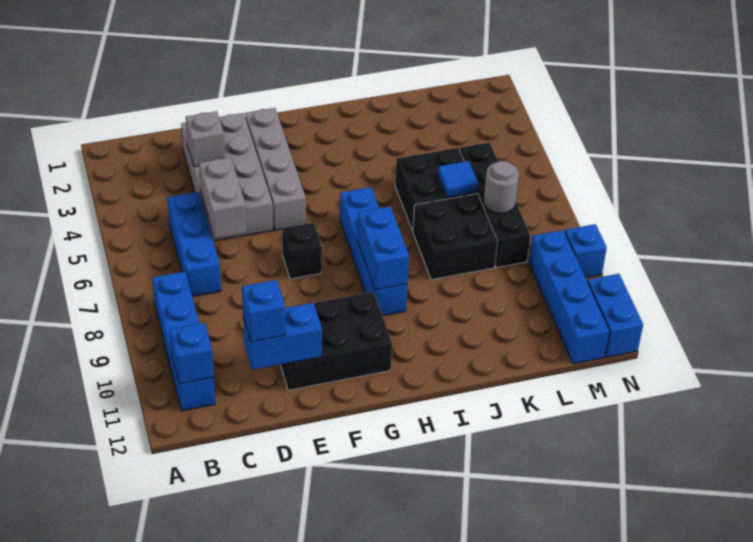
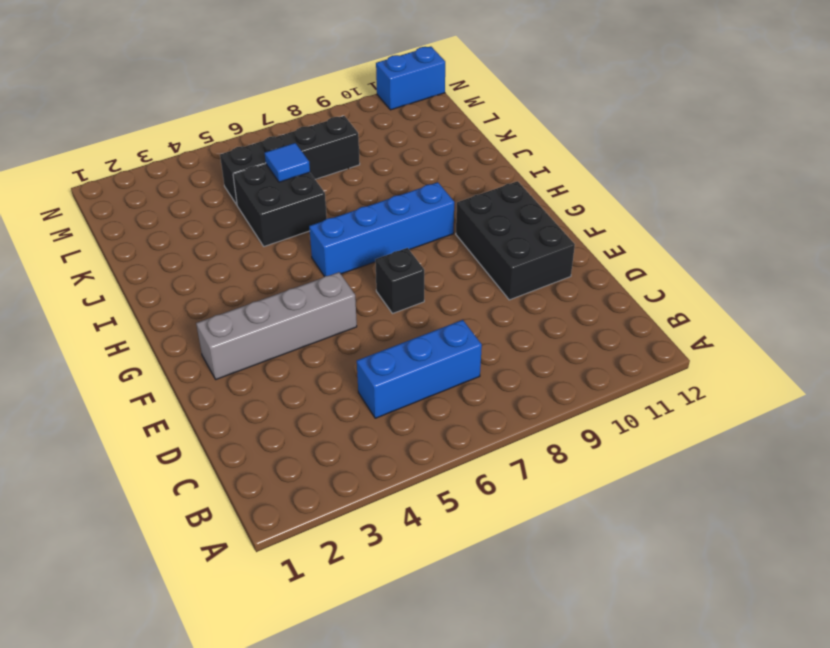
none -> blue 1x4 brick [152,272,215,411]
none -> grey 2x4 brick [181,113,273,241]
none -> black 2x2 brick [413,194,498,280]

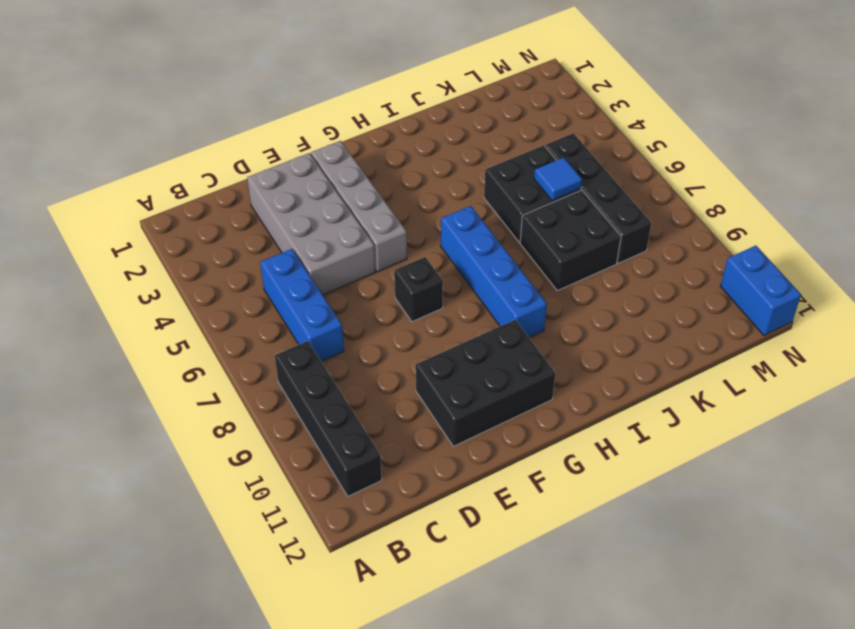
black 1x4 brick [275,341,382,496] -> blue 1x4 brick [152,272,215,411]
none -> blue 1x4 brick [529,230,610,364]
none -> blue 1x1 brick [564,224,607,278]
none -> blue 1x1 brick [170,323,214,384]

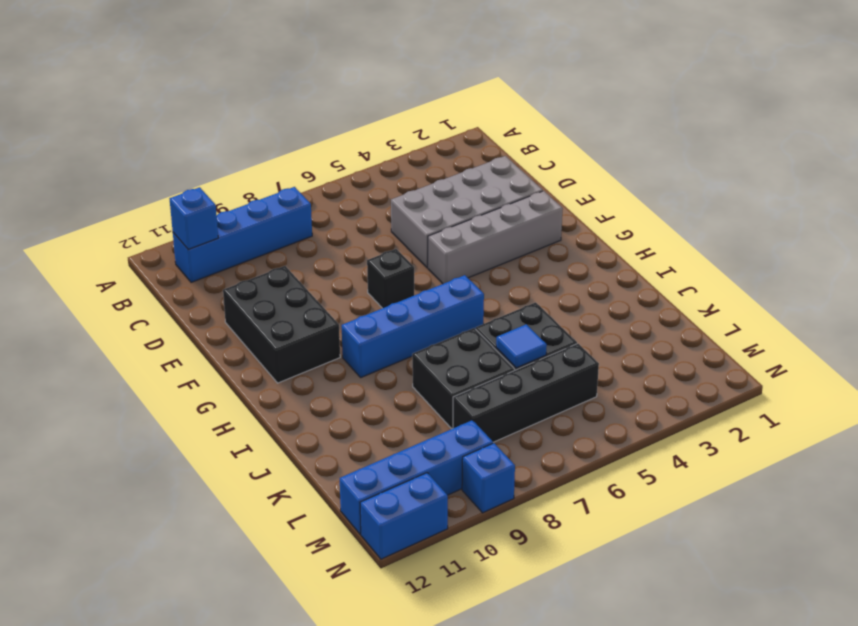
none -> blue 1x3 brick [167,192,221,297]
none -> grey 1x1 brick [186,111,225,167]
none -> grey 1x2 brick [199,157,246,238]

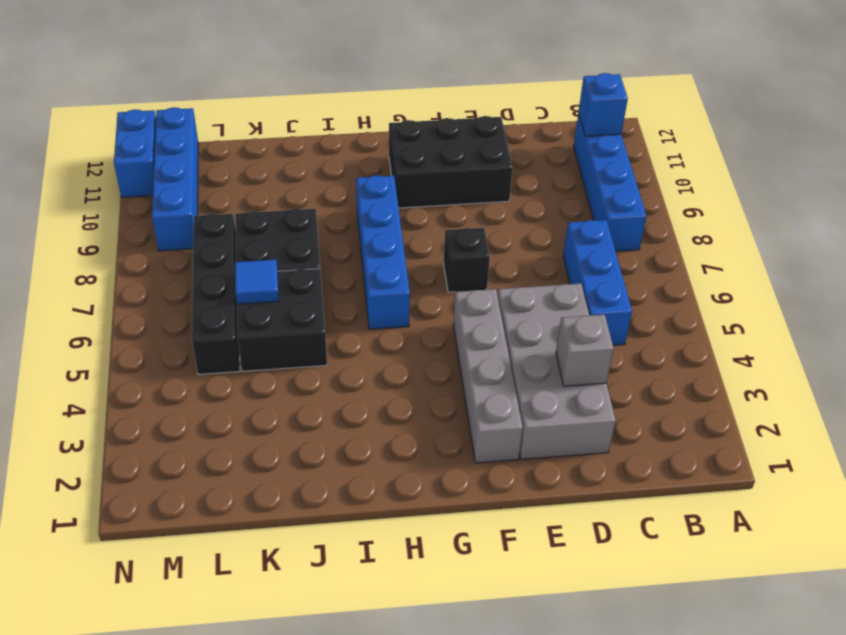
none -> blue 1x1 brick [564,224,607,278]
none -> grey 1x2 brick [199,157,246,238]
none -> blue 1x2 brick [243,303,322,370]

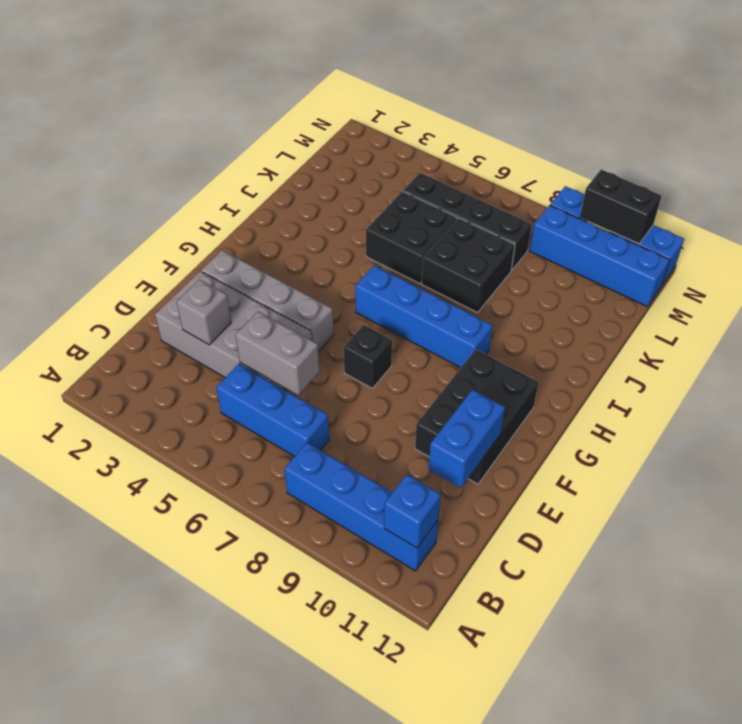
black 1x2 brick [580,170,662,244] -> none
none -> blue 1x2 brick [358,206,409,290]
none -> blue 1x1 tile [438,161,478,198]
none -> grey 1x1 round brick [483,161,519,213]

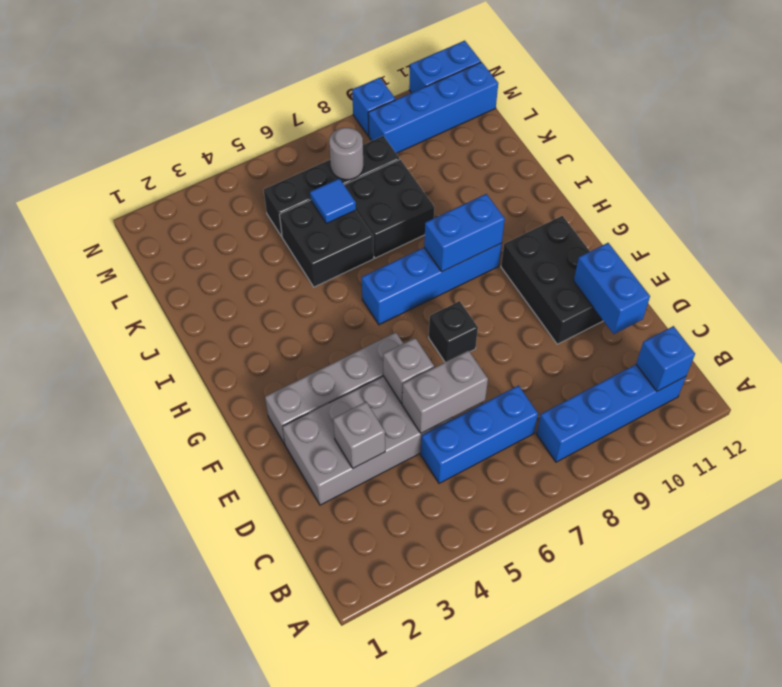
grey 1x1 brick [383,338,434,403] -> none
none -> blue 1x1 brick [242,280,286,342]

